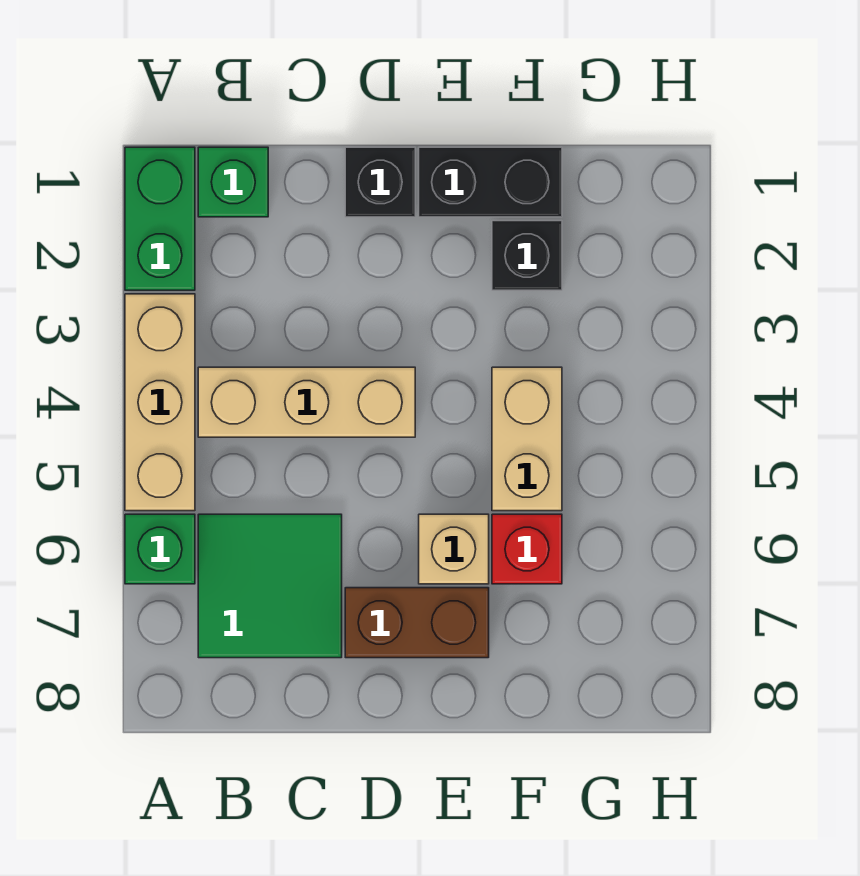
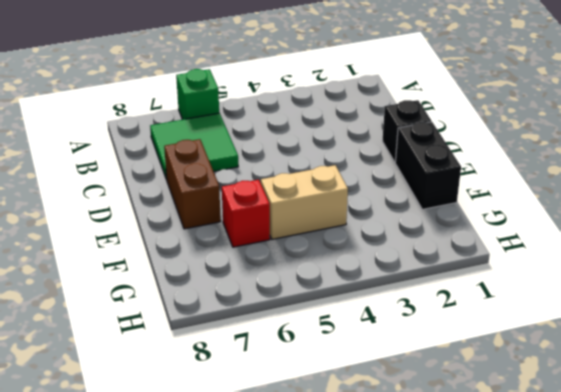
none -> green 1x2 brick [125,147,195,290]
none -> tan 1x3 brick [125,294,195,511]
none -> green 1x1 brick [198,147,268,217]

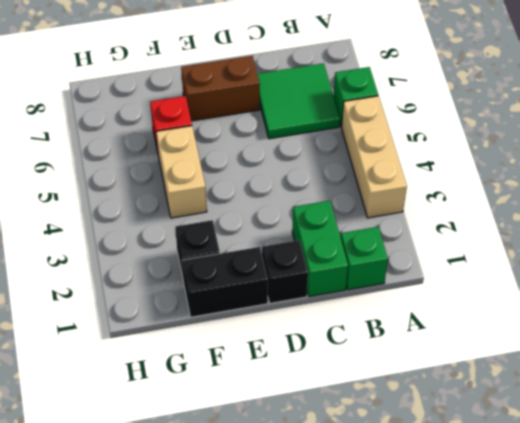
green 1x2 brick [292,201,348,297] -> green 1x2 brick moved to [125,147,195,290]
none -> tan 1x3 brick [198,367,415,437]
none -> tan 1x1 brick [419,514,489,584]

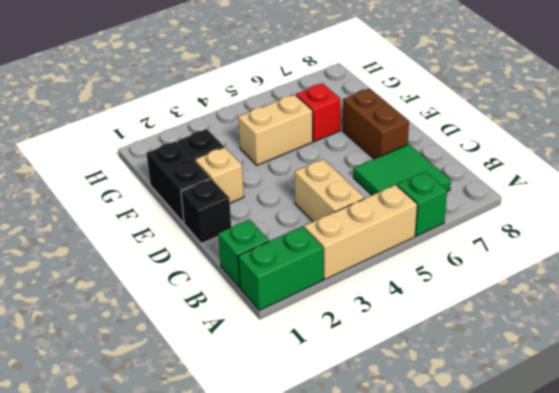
tan 1x2 brick [295,159,364,222] -> tan 1x3 brick [198,367,415,437]
tan 1x1 brick [195,147,244,203] -> tan 1x1 brick moved to [419,514,489,584]

